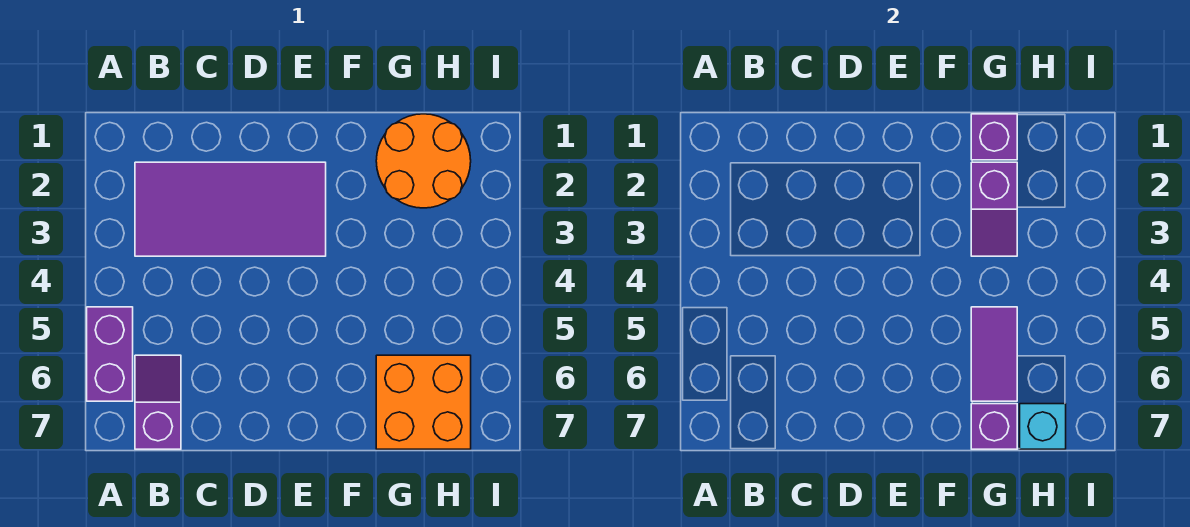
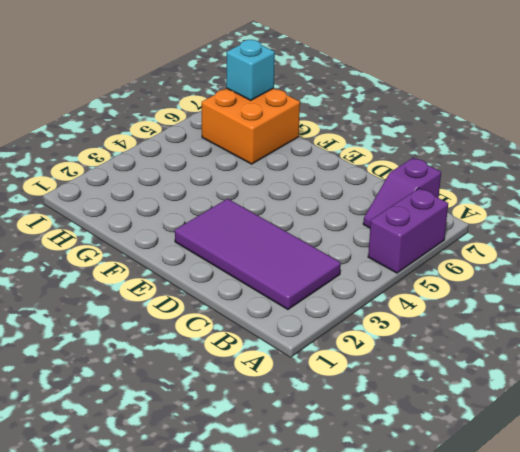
none -> orange 2x2 round brick [376,114,471,208]
none -> purple 1x1 brick [971,114,1017,160]

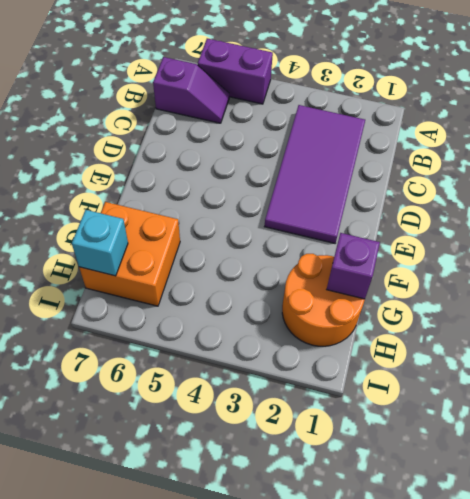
none -> purple 1x2 slope [971,162,1017,256]
none -> purple 1x2 tile [971,307,1017,401]

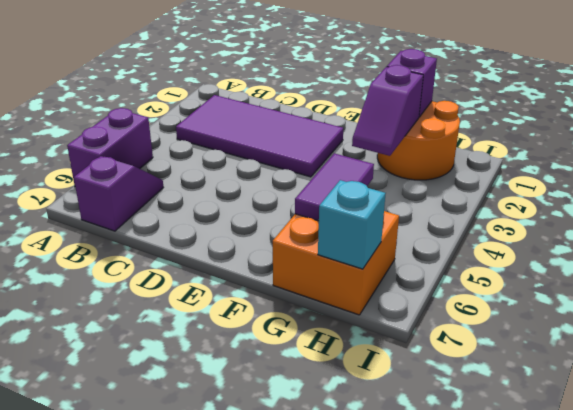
none -> purple 1x1 brick [971,404,1017,449]

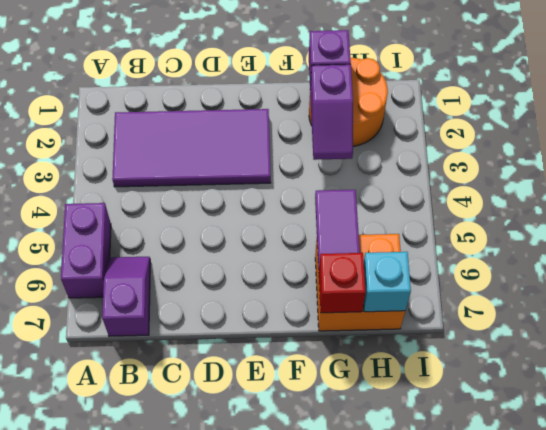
red 1x1 brick [319,253,366,313] -> purple 1x1 brick [971,404,1017,449]

